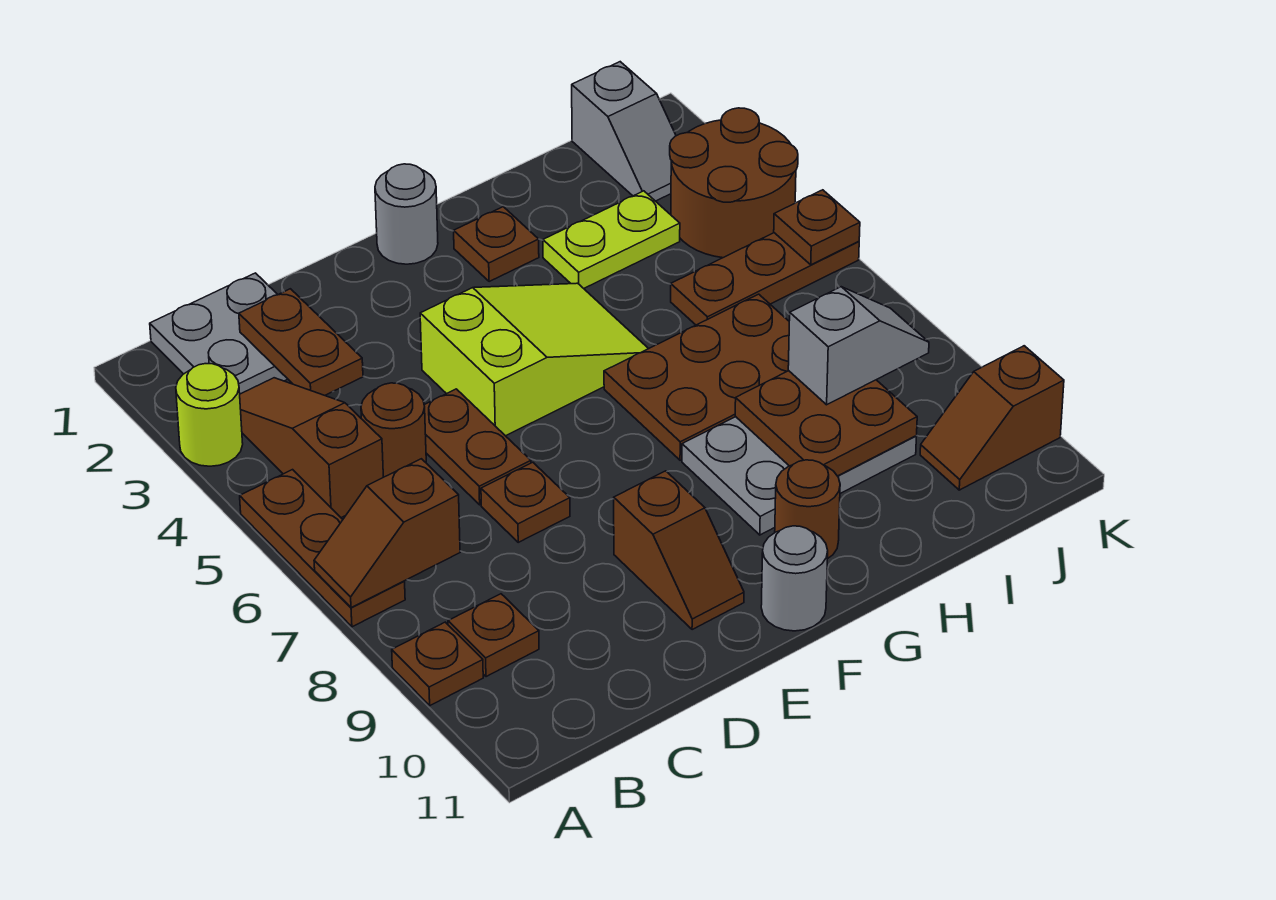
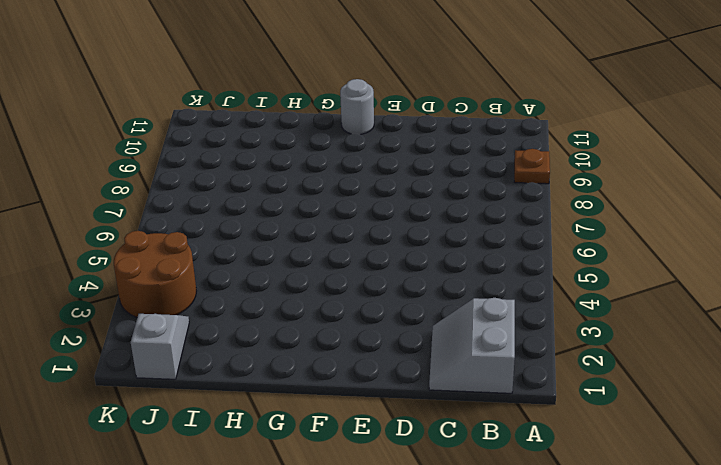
grey 2x2 slope [429,298,515,393] -> grey 2x2 plate [150,273,287,394]
none -> lime 1x1 round brick [176,364,243,466]
none -> brown 1x3 plate [240,470,405,627]
none -> brown 1x3 slope [240,378,383,518]

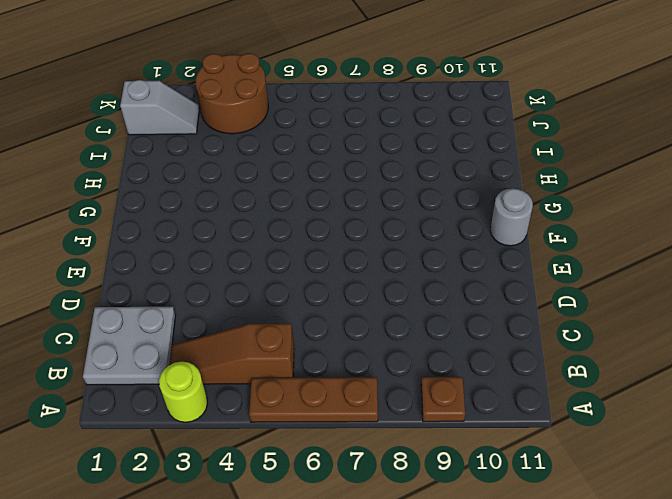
none -> brown 1x1 plate [448,594,539,677]
none -> brown 1x1 round brick [361,383,426,477]
none -> brown 1x2 plate [424,389,531,505]

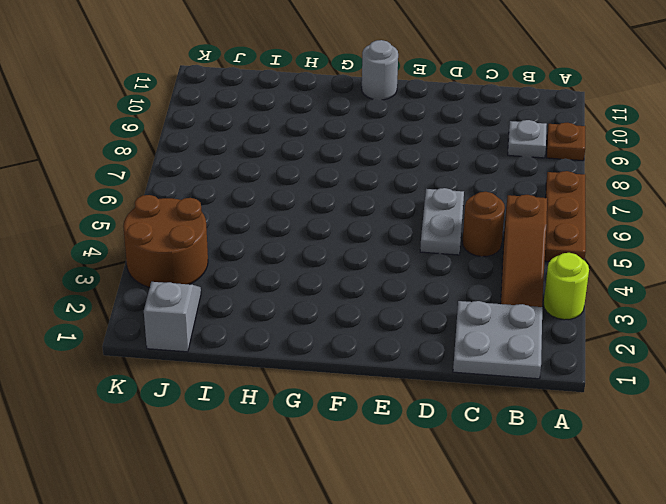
grey 1x1 plate [508,120,547,158] -> brown 1x1 plate [448,594,539,677]
grey 1x2 plate [420,188,464,255] -> brown 1x2 plate [424,389,531,505]
none -> brown 1x1 plate [481,462,570,542]
none -> lime 2x3 slope [420,283,648,436]
none -> brown 1x2 slope [614,471,744,630]

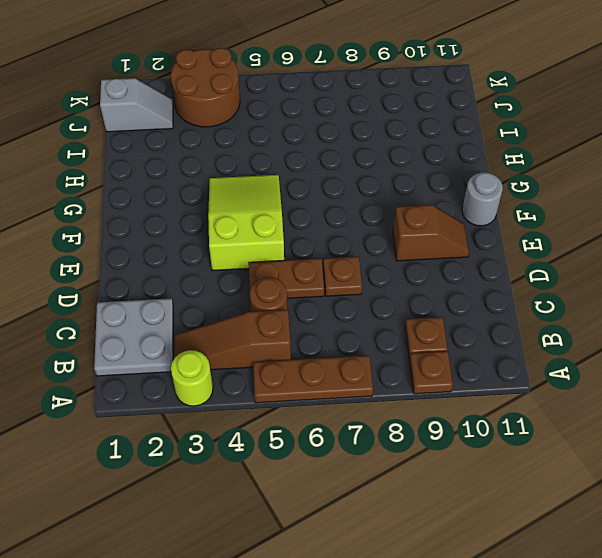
none -> grey 1x1 round brick [375,164,438,264]
none -> brown 1x1 plate [454,207,539,282]
none -> brown 2x3 plate [604,294,789,460]

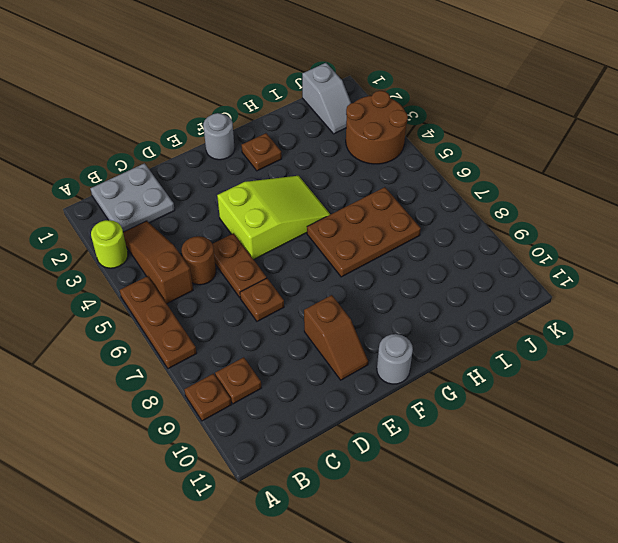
none -> grey 2x3 plate [682,417,917,535]
none -> brown 1x1 round brick [775,460,840,559]
none -> lime 1x2 plate [543,191,680,288]

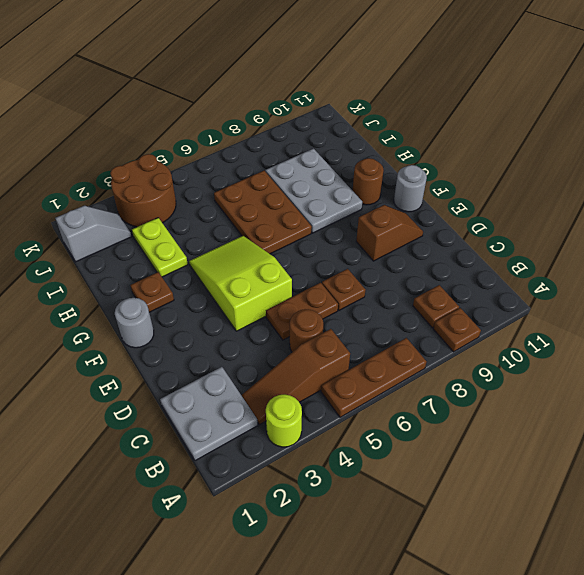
none -> brown 1x3 plate [671,233,859,325]
none -> brown 1x2 slope [920,346,1064,490]
none -> brown 1x2 slope [314,459,460,608]

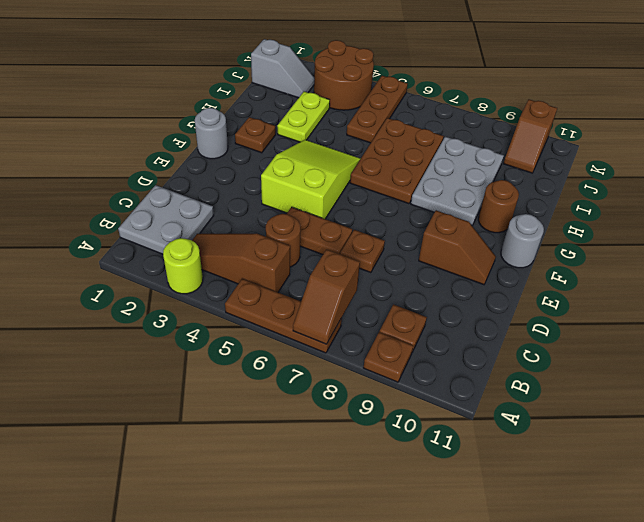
none -> brown 1x2 plate [239,289,363,395]
none -> brown 2x2 plate [735,371,917,476]
none -> brown 1x1 plate [774,190,860,265]

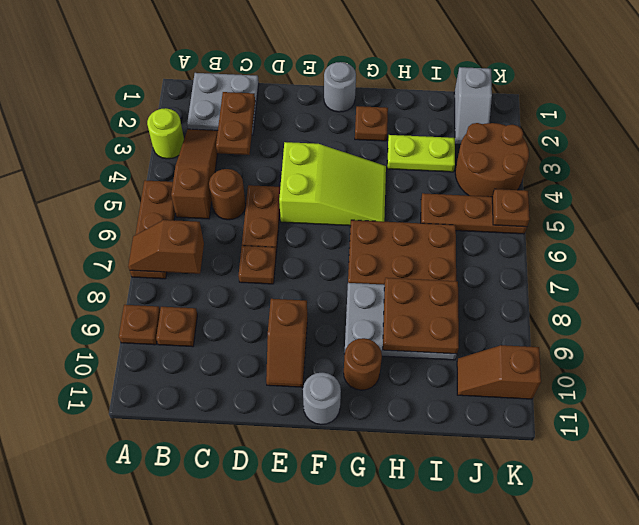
none -> grey 1x2 slope [788,287,929,405]

